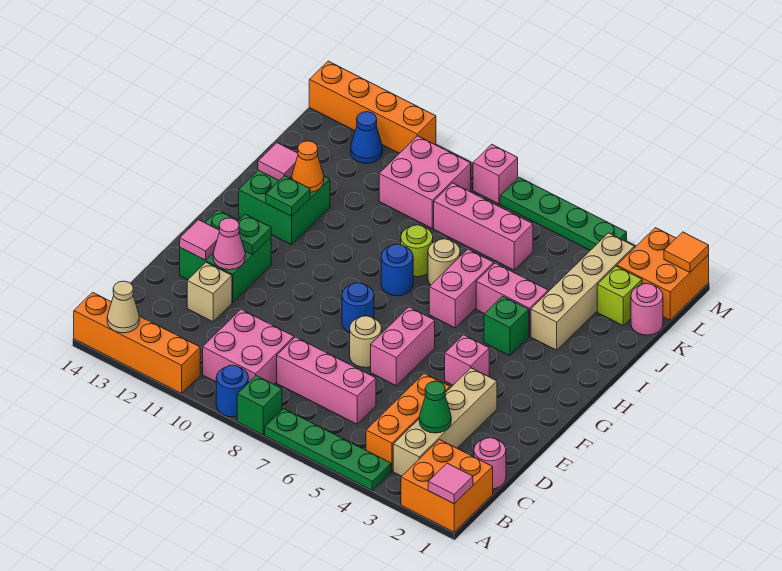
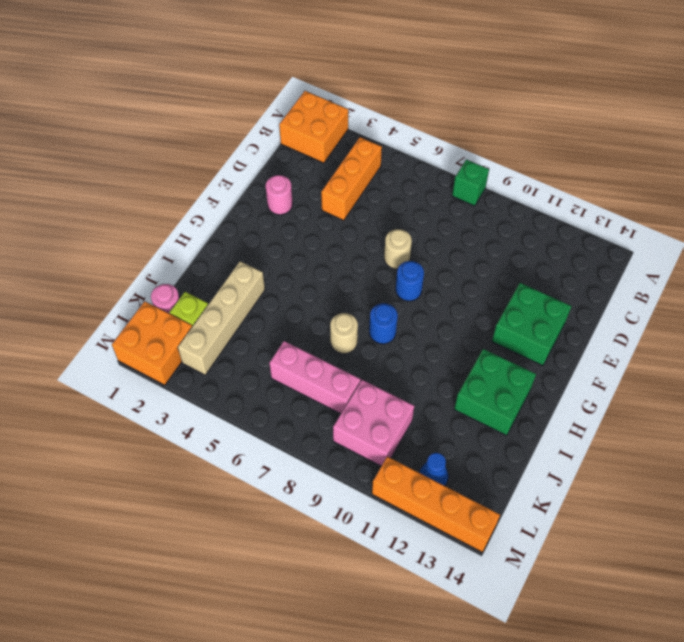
pink 1x1 round brick [266,175,293,215] -> pink 1x1 round brick moved to [474,438,506,489]
none -> green 1x4 plate [265,409,391,490]
none -> blue 1x1 round brick [216,365,248,417]
none -> orange 1x4 brick [74,292,200,393]
none -> tan 1x4 brick [393,368,497,476]

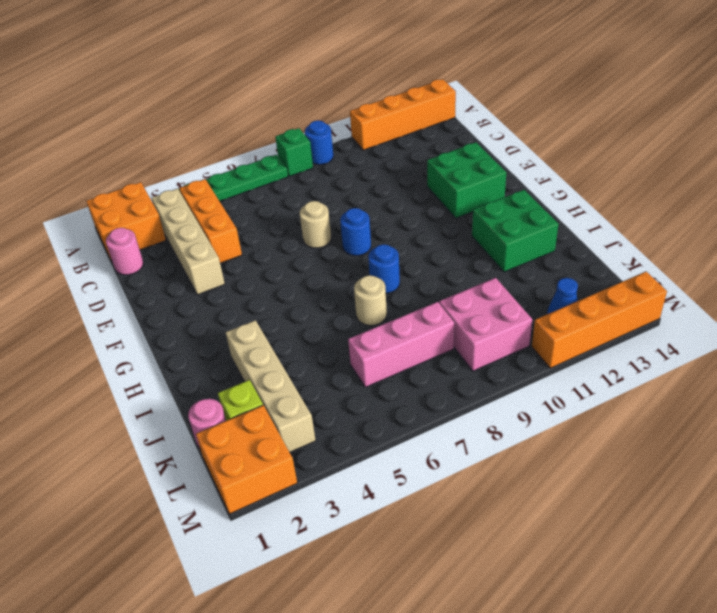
none -> pink 2x2 brick [203,309,294,384]
none -> pink 1x3 brick [277,337,376,424]
none -> tan 1x1 brick [187,262,232,322]
none -> pink 1x2 brick [371,307,435,386]

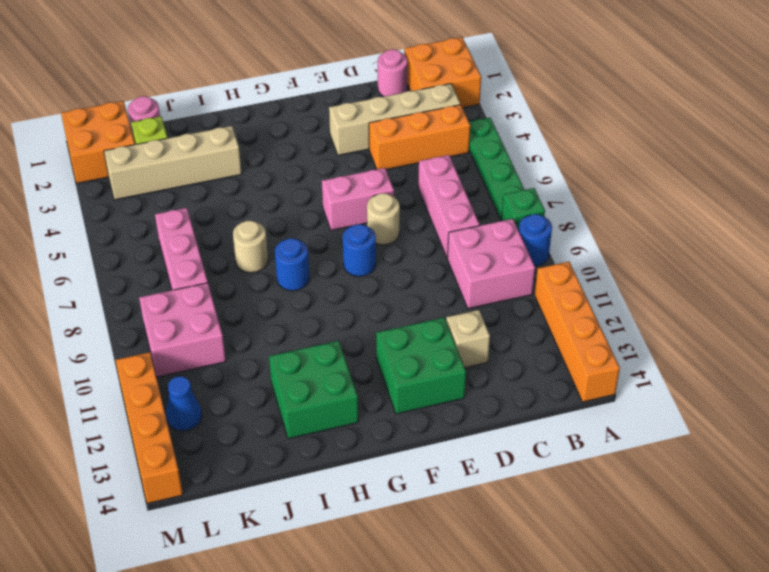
none -> pink 1x1 brick [445,335,489,385]
none -> green 1x1 brick [484,296,529,356]
none -> pink 1x2 brick [429,249,494,328]
none -> pink 1x2 brick [476,263,548,336]

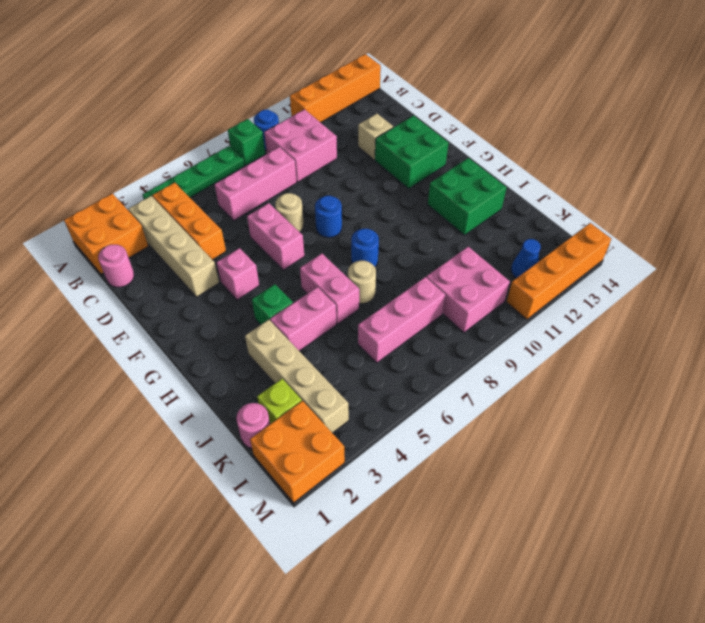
none -> lime 1x1 round brick [401,225,433,277]
none -> green 1x4 plate [500,177,627,250]
none -> pink 1x1 brick [473,144,518,204]
none -> pink 1x1 tile [428,463,473,504]

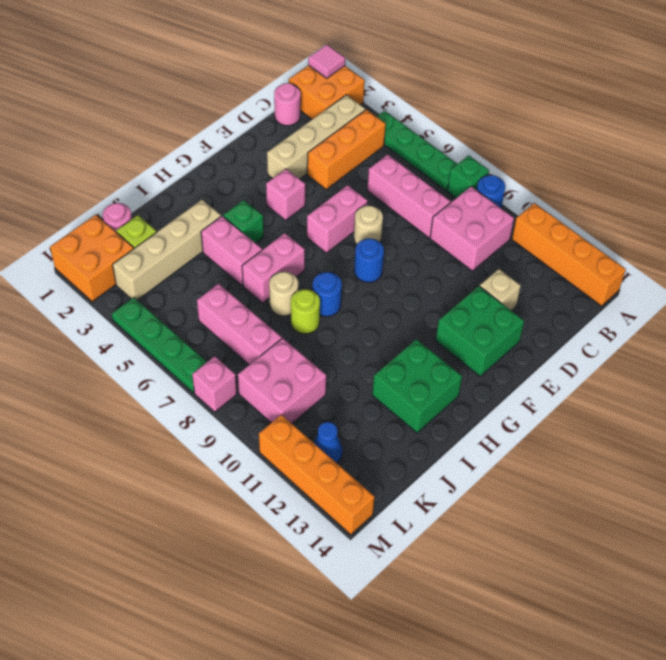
none -> tan 1x1 cone [107,281,139,333]
none -> green 1x1 cone [419,381,451,433]
none -> pink 1x1 cone [213,218,245,270]
none -> pink 1x1 tile [180,220,220,260]

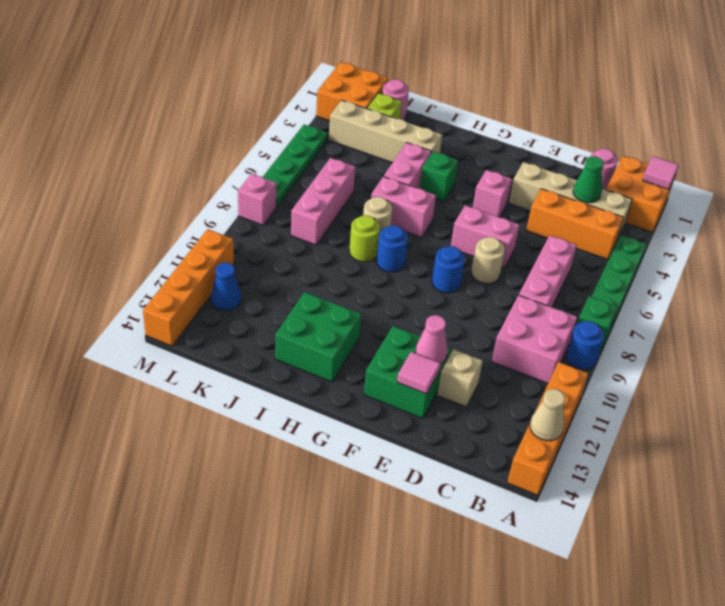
none -> pink 2x2 brick [379,136,471,228]
none -> green 1x1 plate [238,214,271,255]
none -> green 1x1 plate [266,176,310,216]
none -> orange 1x1 cone [292,141,324,192]

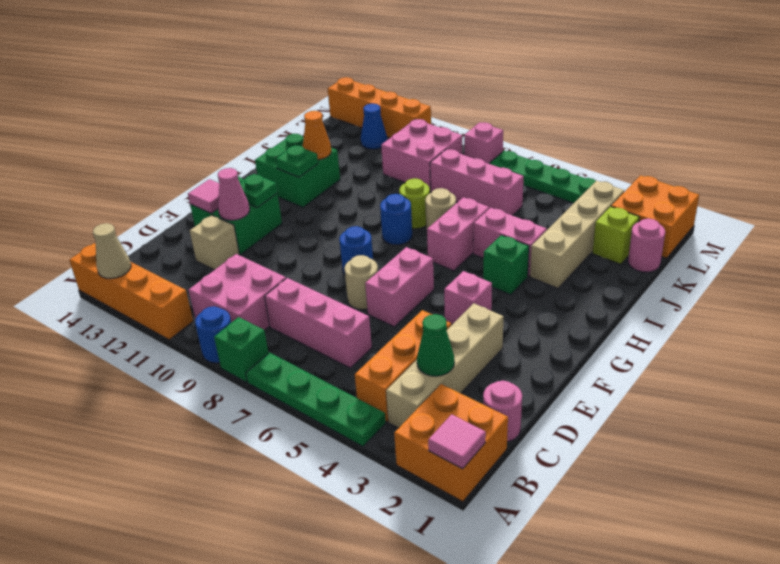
none -> pink 1x1 tile [258,143,298,180]
none -> orange 1x1 tile [664,232,709,272]

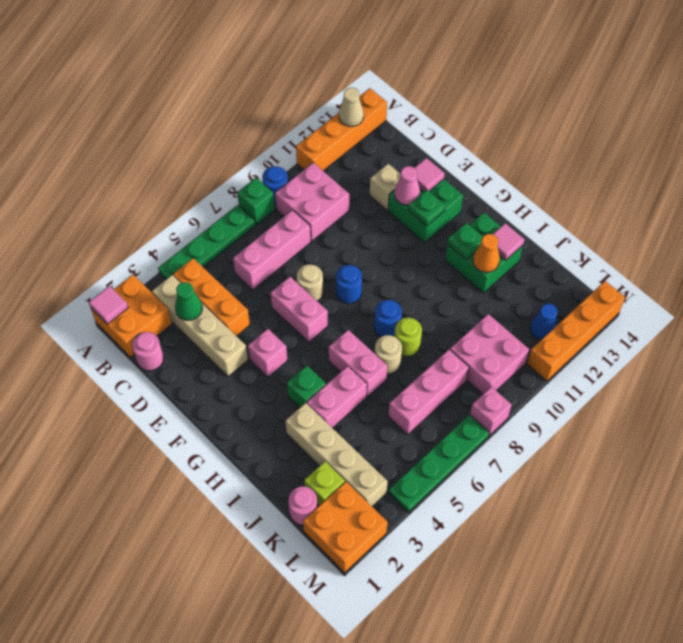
none -> orange 1x1 tile [664,232,709,272]

